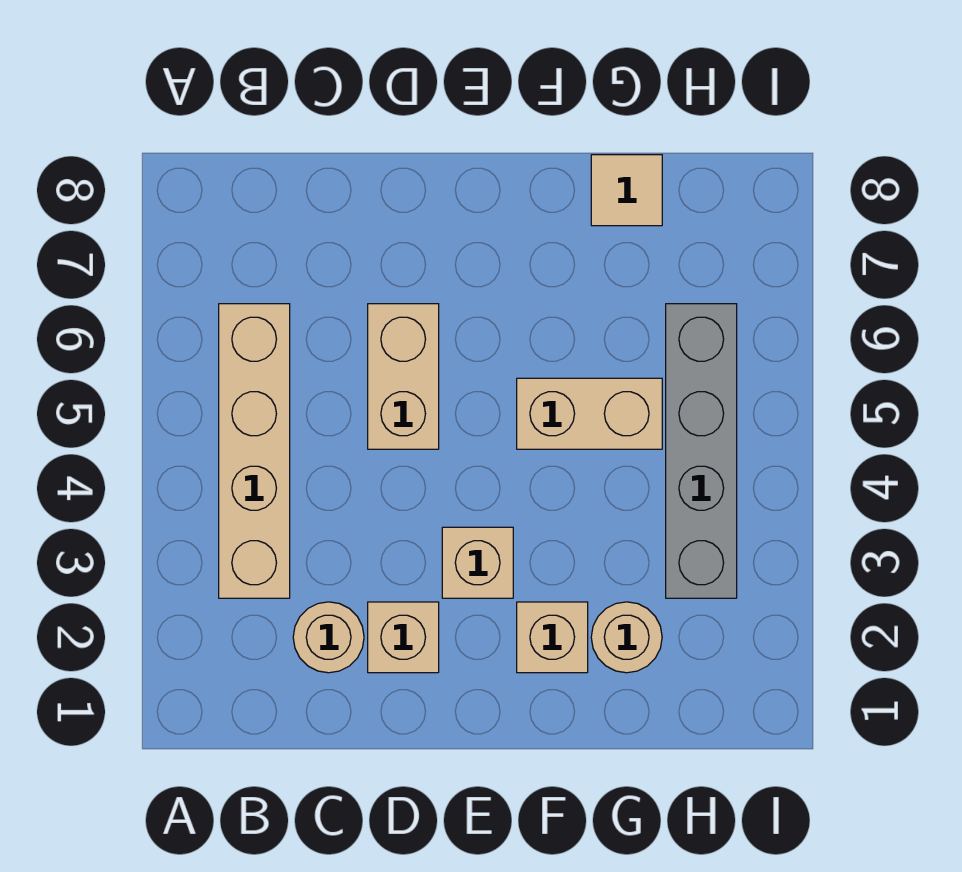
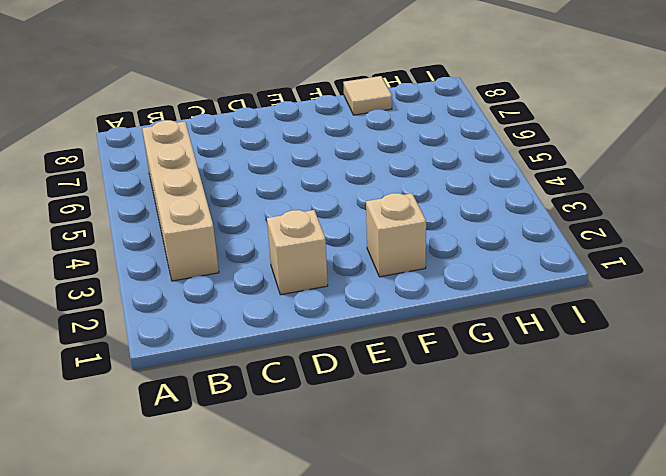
none -> tan 1x1 round brick [293,602,364,673]
none -> tan 1x2 brick [368,304,439,449]

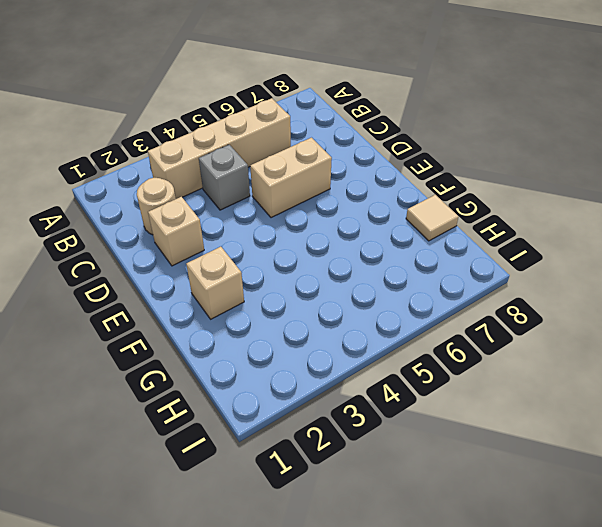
grey 1x1 brick [199,145,250,210] -> none
none -> tan 1x1 brick [442,527,513,598]
none -> tan 1x2 brick [517,378,662,449]

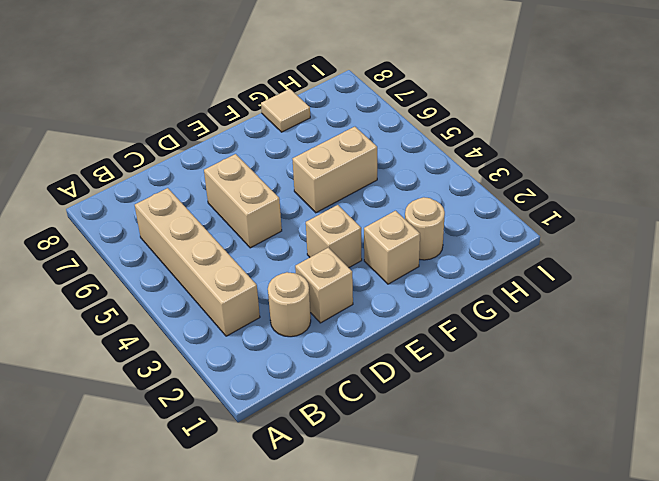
none -> grey 1x4 brick [666,304,737,598]

